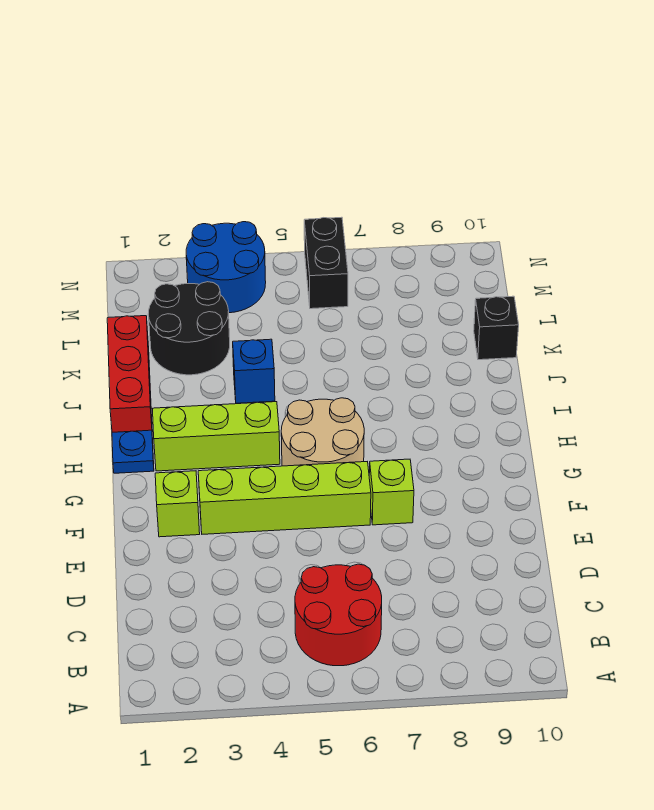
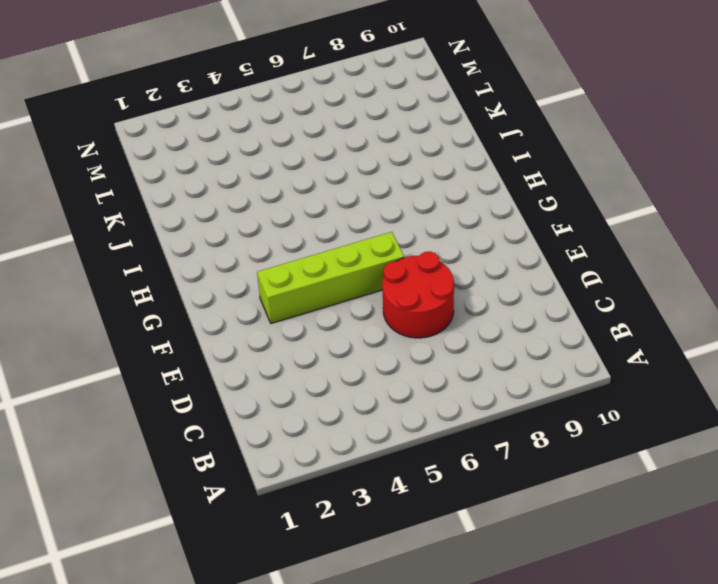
red 2x2 round brick [382,252,454,338] -> red 2x2 round brick moved to [295,564,382,666]
none -> lime 1x1 brick [155,471,200,537]
none -> lime 1x1 brick [369,459,414,525]
none -> tan 2x2 round brick [281,398,364,466]

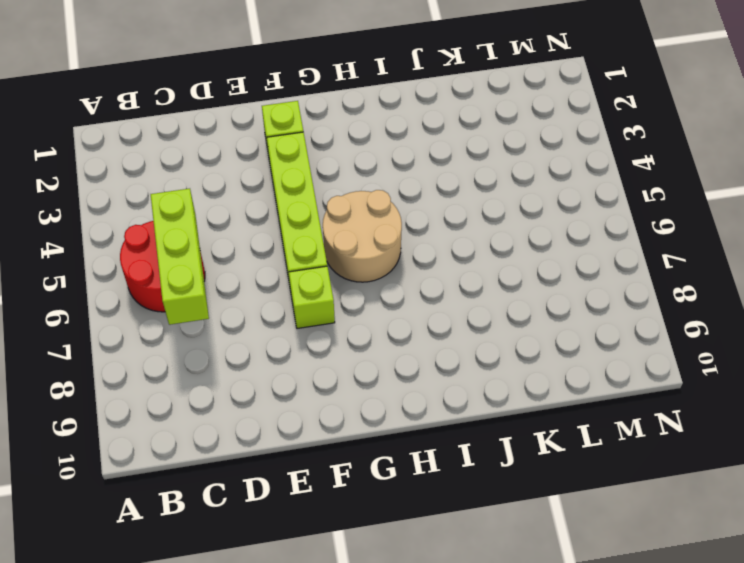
lime 1x3 brick [151,189,209,325] -> lime 1x3 brick moved to [153,402,280,471]
none -> blue 1x1 plate [112,430,154,473]
none -> red 1x3 brick [107,316,152,432]
none -> blue 1x1 brick [233,339,275,403]

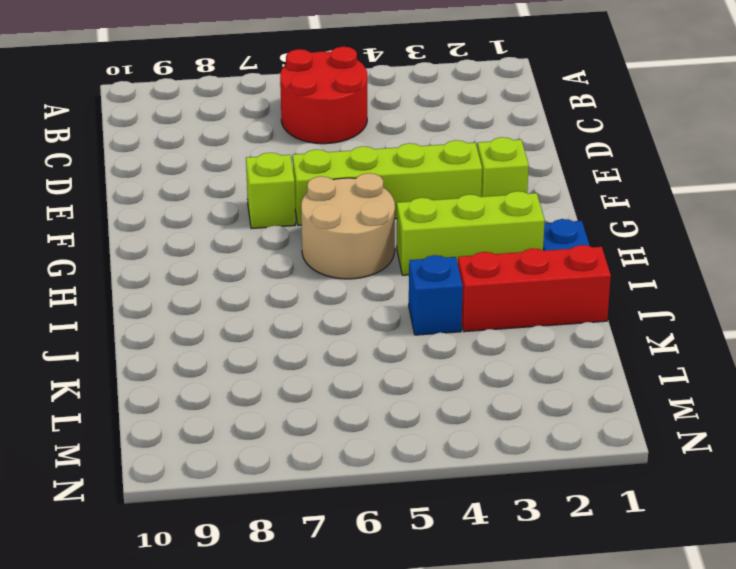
red 1x3 brick [458,245,611,332] -> red 1x3 brick turned to [107,316,152,432]
none -> black 2x2 round brick [148,282,230,375]
none -> black 1x1 brick [474,296,519,360]
none -> blue 2x2 round brick [186,222,266,313]

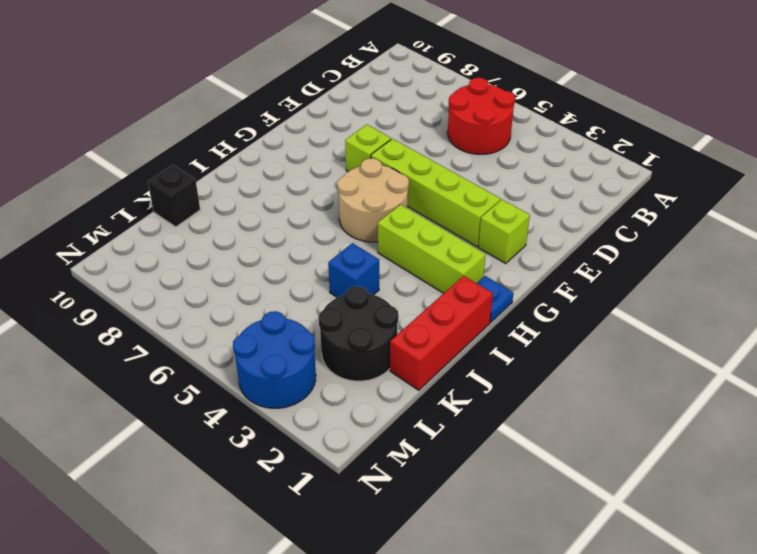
none -> black 1x2 brick [304,217,348,309]

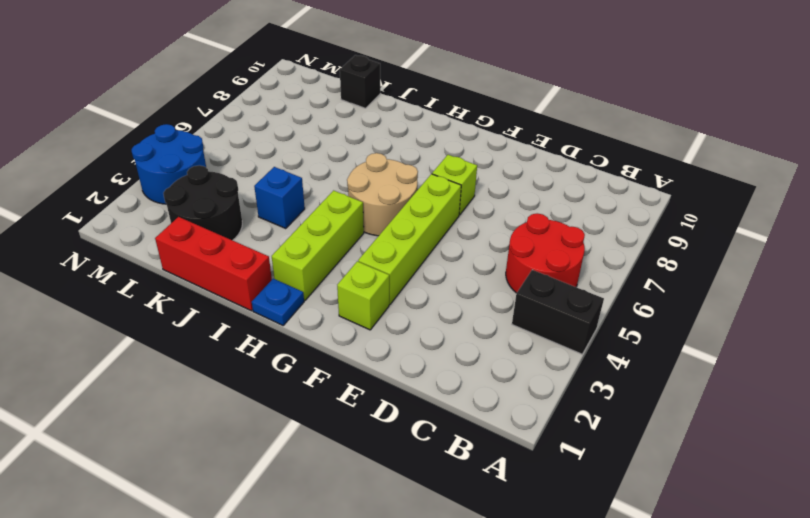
black 1x2 brick [512,270,604,354] -> black 1x2 brick moved to [304,217,348,309]

